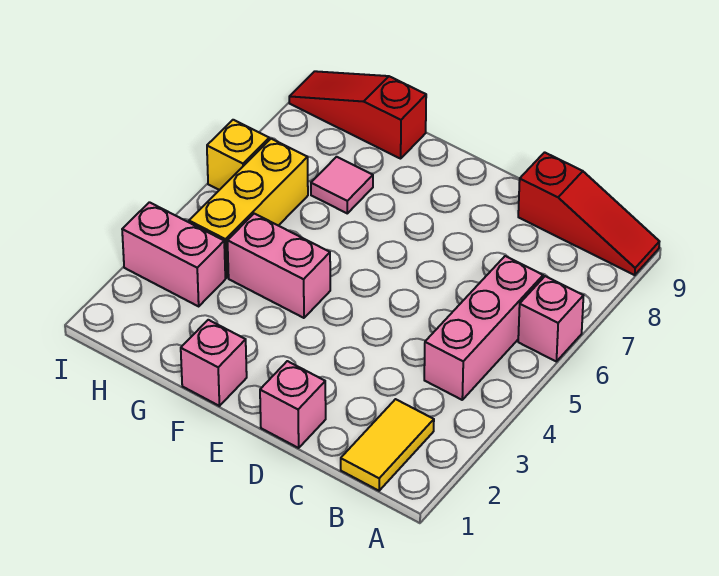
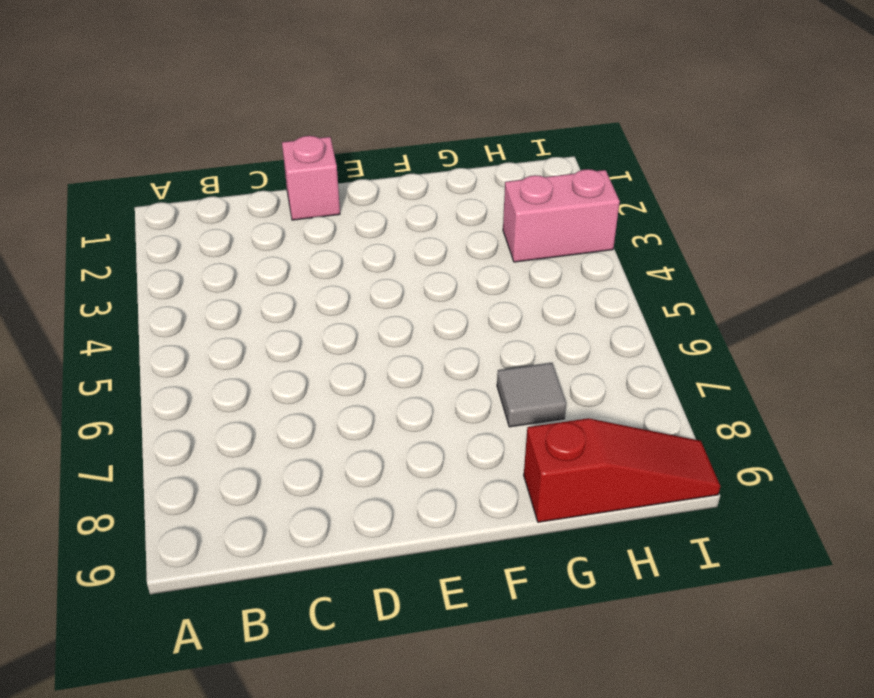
grey 1x1 tile [497,363,566,427] -> pink 1x1 tile [311,157,373,213]
none -> pink 1x1 brick [518,276,583,361]
none -> red 1x3 slope [518,152,659,275]
none -> yellow 1x2 tile [341,399,434,491]

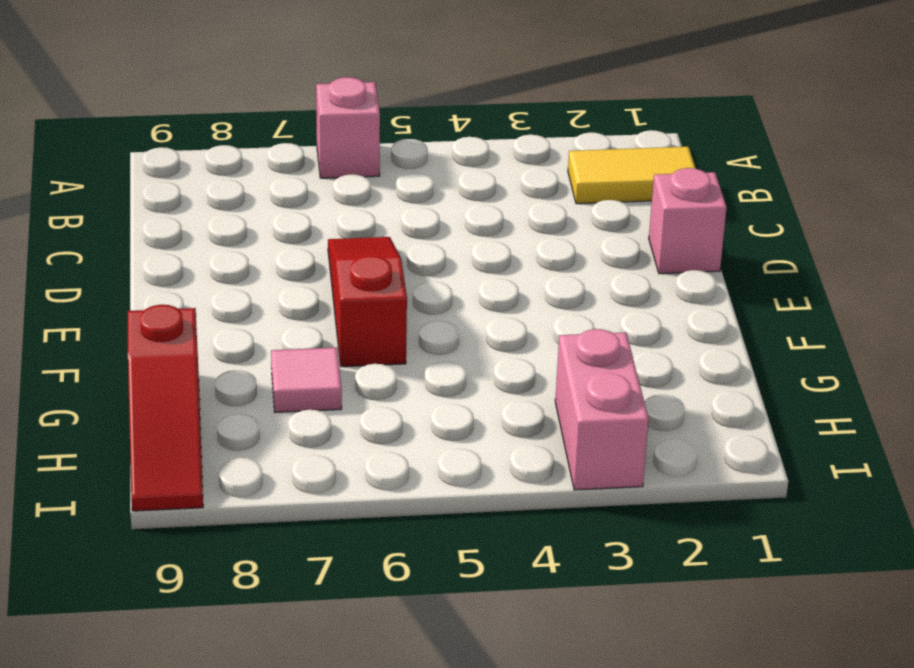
red 1x3 slope [328,237,407,367] -> red 1x3 slope moved to [518,152,659,275]
none -> pink 1x3 brick [424,256,543,400]
none -> pink 1x1 brick [181,320,247,406]
none -> pink 1x2 brick [228,214,330,318]

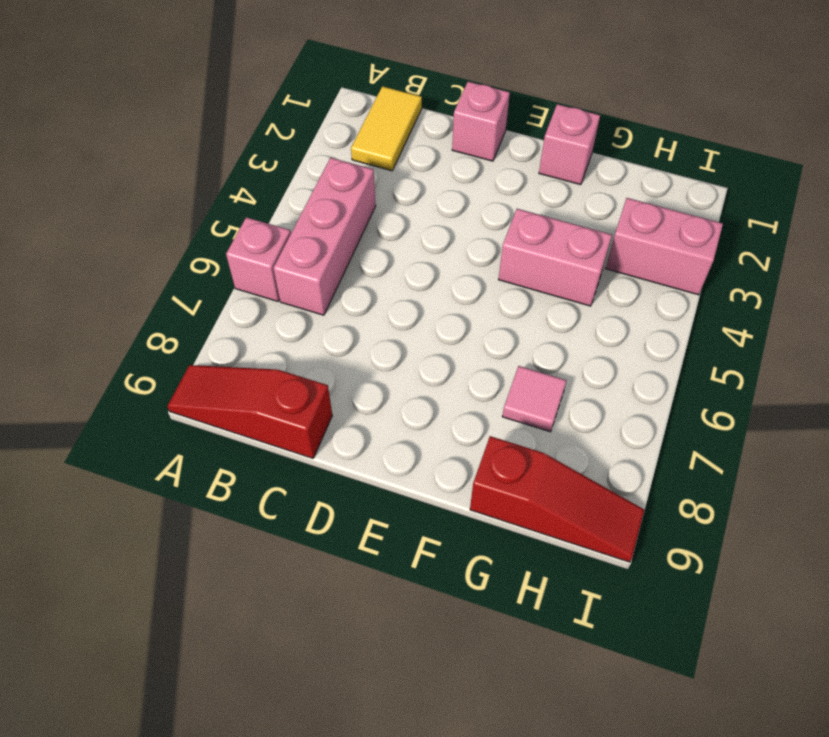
none -> yellow 1x3 brick [189,139,308,278]
none -> yellow 1x1 brick [207,120,269,190]

